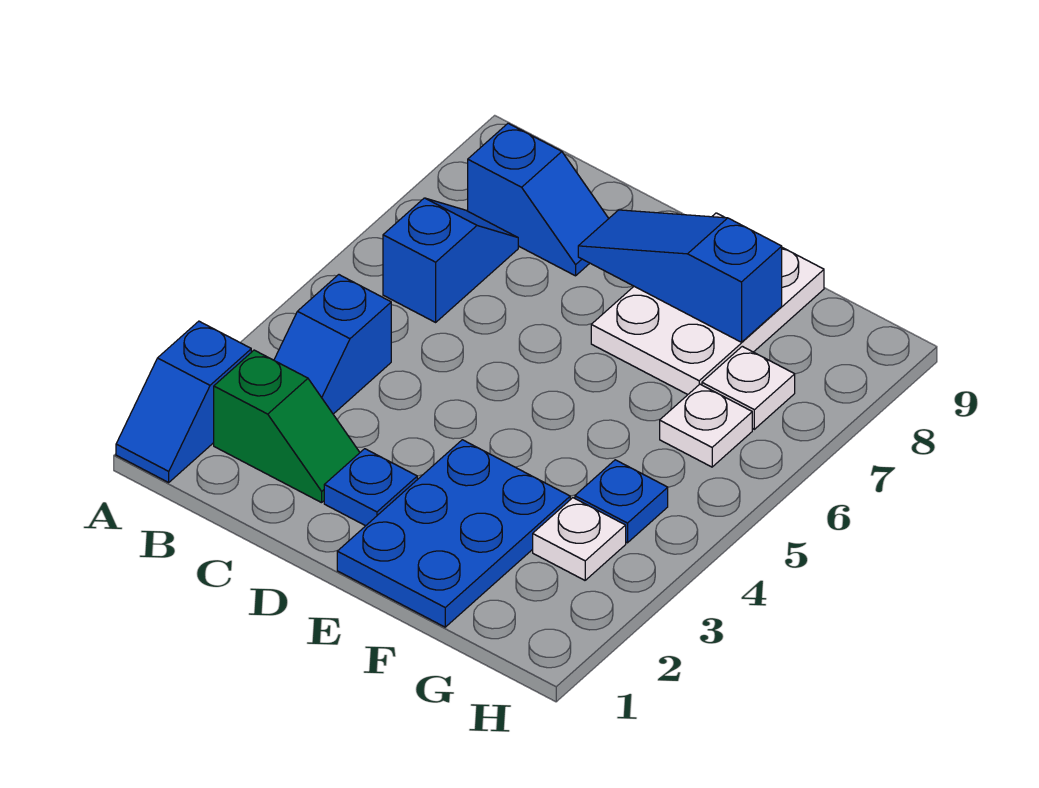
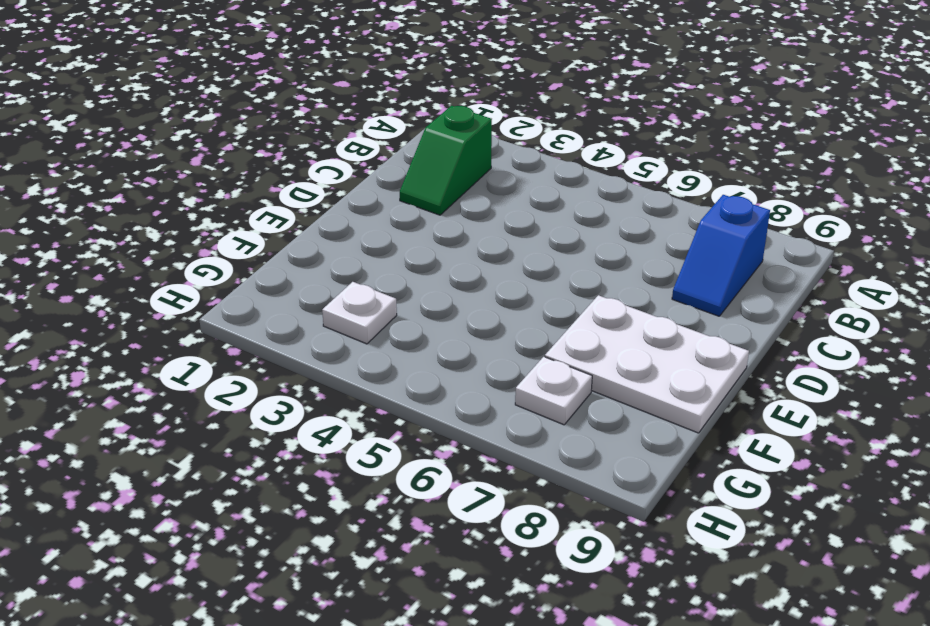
none -> blue 1x2 slope [116,321,251,482]
none -> blue 1x2 slope [274,275,391,414]
none -> blue 1x2 slope [383,198,518,322]

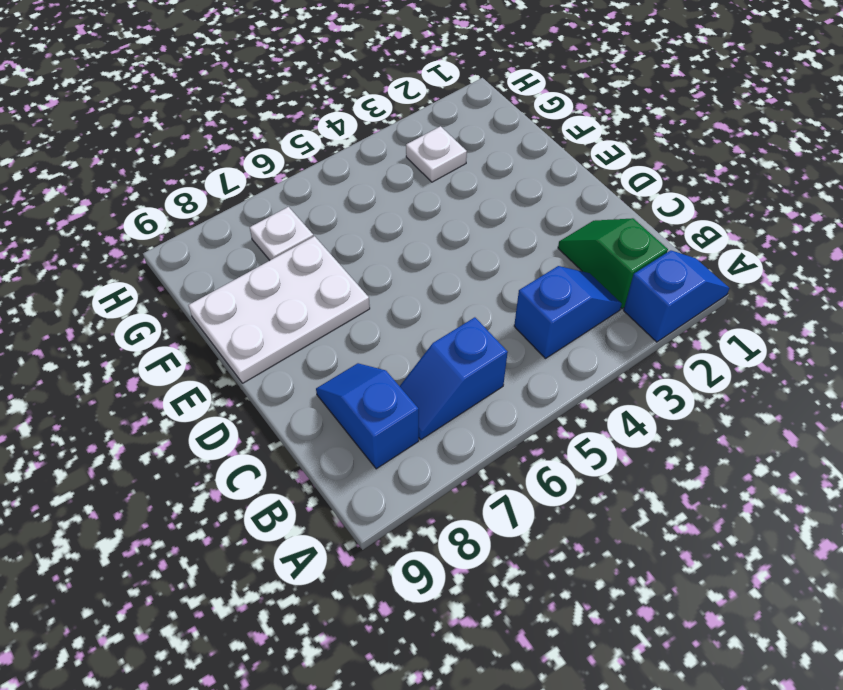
none -> blue 1x1 plate [324,449,417,526]
none -> blue 2x3 plate [337,440,570,627]
none -> blue 1x1 plate [575,460,668,543]

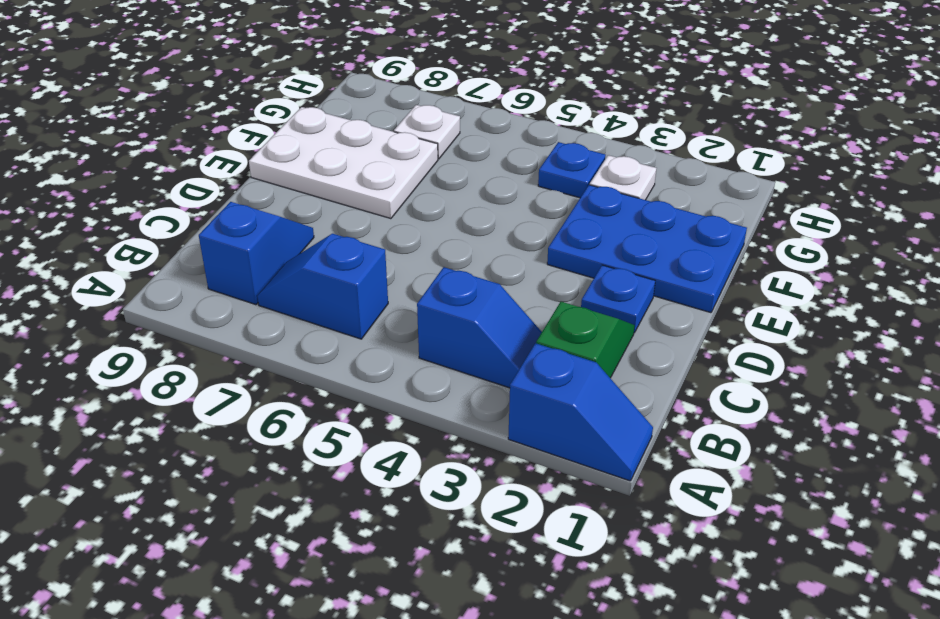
none -> white 1x1 plate [660,384,752,467]
none -> blue 1x3 slope [578,210,782,342]

